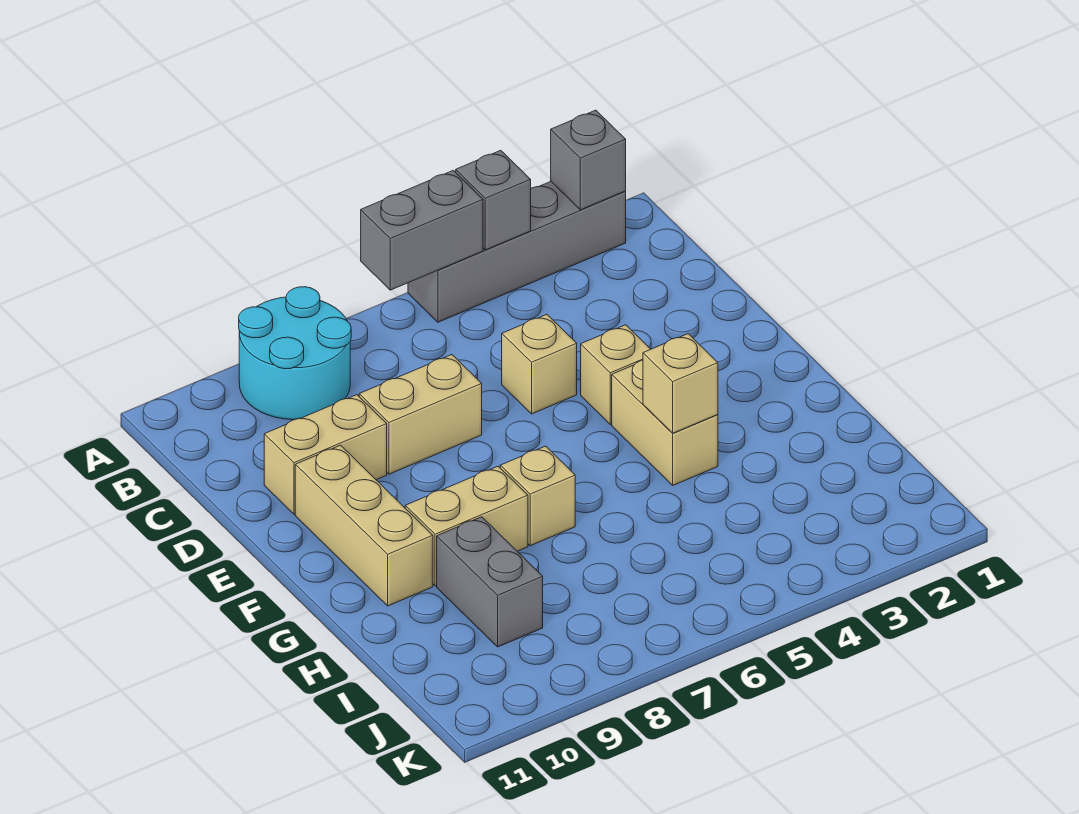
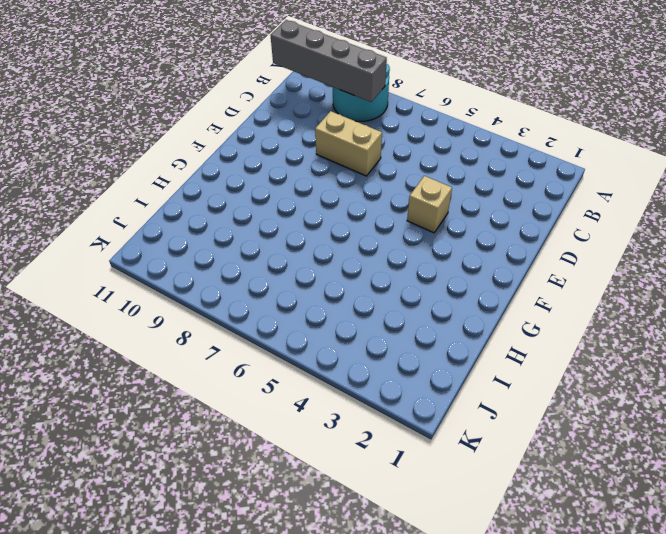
grey 1x4 brick [271,20,387,102] -> grey 1x4 brick moved to [408,182,626,322]
none -> tan 1x1 brick [502,314,577,414]
none -> tan 1x2 brick [264,395,387,514]
none -> tan 1x3 brick [295,445,433,606]

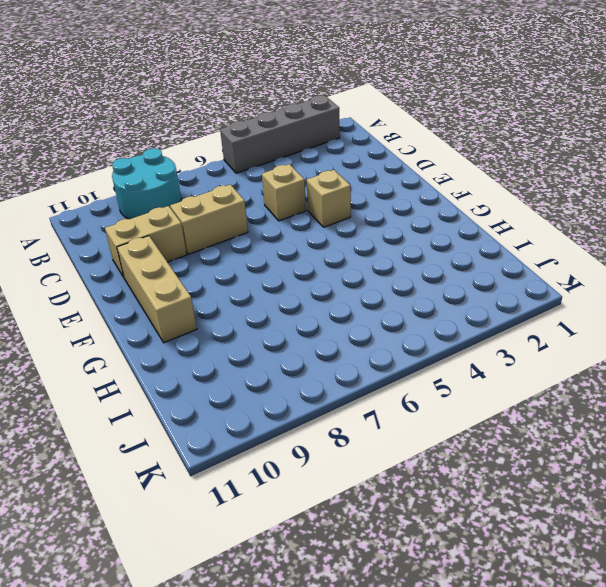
none -> tan 1x2 brick [612,360,718,485]
none -> tan 1x1 brick [500,446,575,546]
none -> tan 1x2 brick [405,466,528,586]

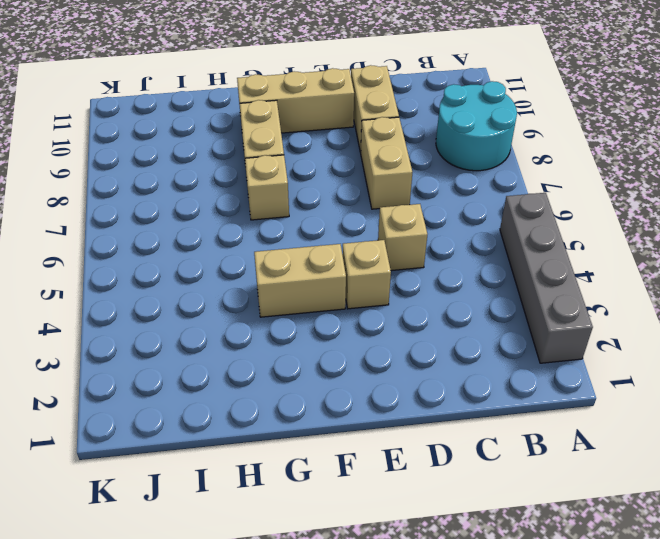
none -> grey 1x2 brick [437,517,543,647]
none -> grey 1x1 brick [551,110,626,210]
none -> grey 1x1 brick [456,150,531,250]

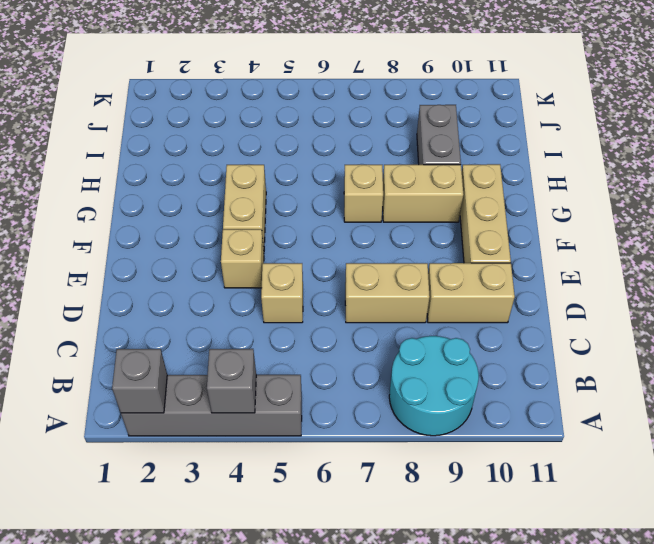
none -> grey 1x2 brick [361,170,483,290]
none -> tan 1x1 brick [643,334,718,433]

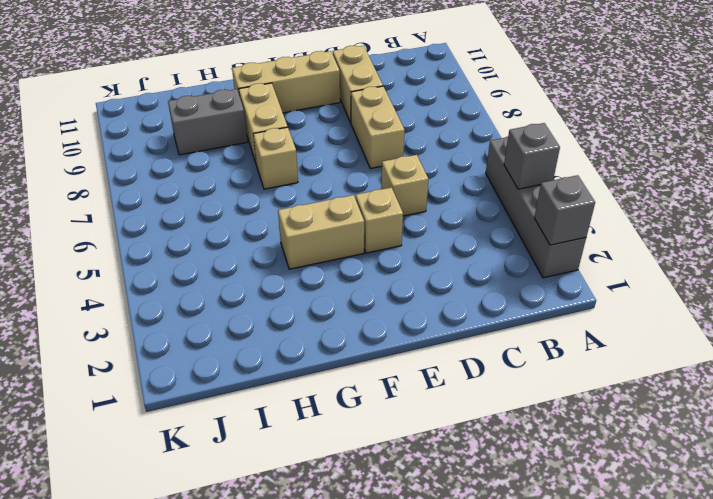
none -> cyan 2x2 round brick [239,287,351,420]
none -> grey 1x2 brick [361,170,483,290]
none -> tan 1x1 brick [643,334,718,433]

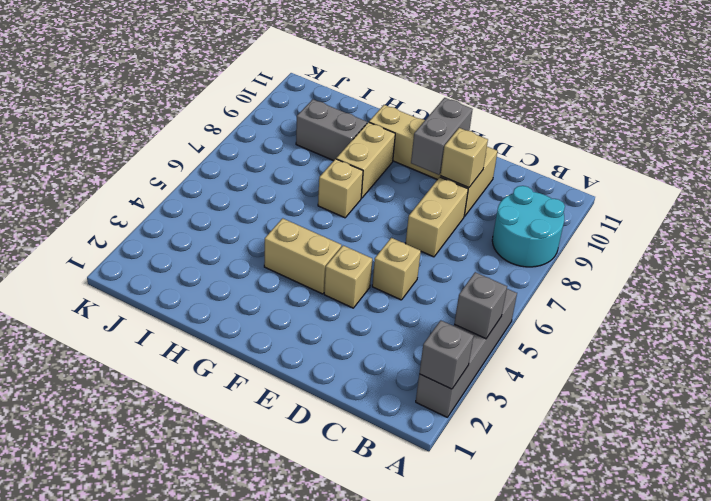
tan 1x1 brick [441,128,488,188] -> tan 1x1 brick moved to [643,334,718,433]
grey 1x2 brick [411,98,473,175] -> grey 1x2 brick moved to [361,170,483,290]

